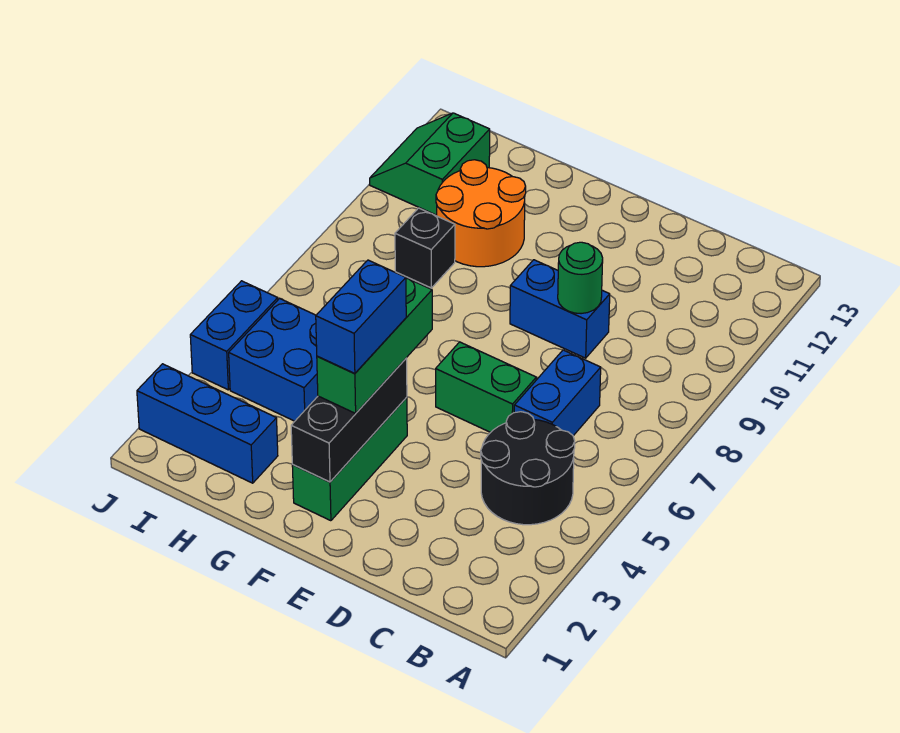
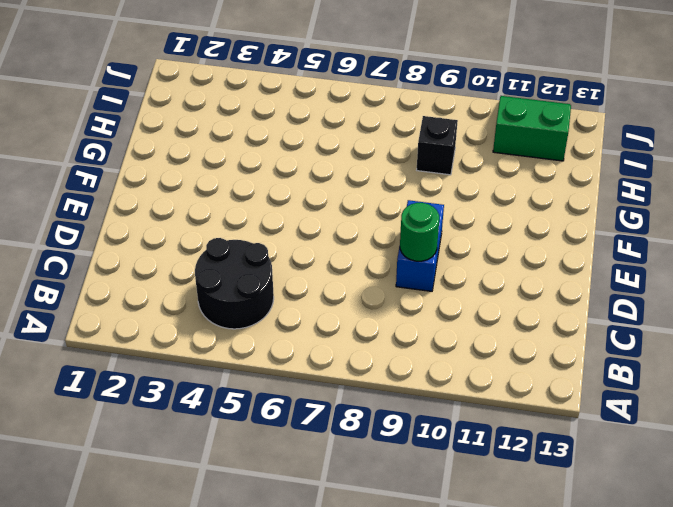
none -> blue 1x2 brick [514,350,601,436]
none -> green 1x2 brick [436,342,536,432]
none -> green 1x3 brick [292,397,407,521]

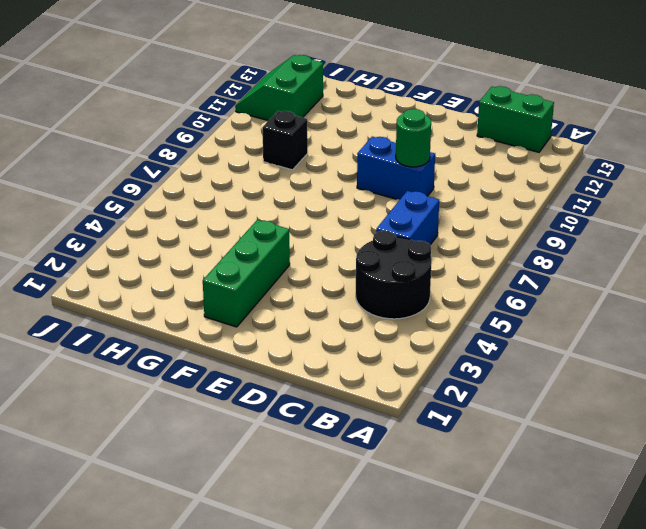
green 1x2 brick [477,86,554,152] -> green 1x2 brick moved to [436,342,536,432]
none -> orange 2x2 round brick [436,160,526,267]
none -> blue 1x3 brick [137,364,278,483]
none -> blue 2x2 brick [229,298,318,421]

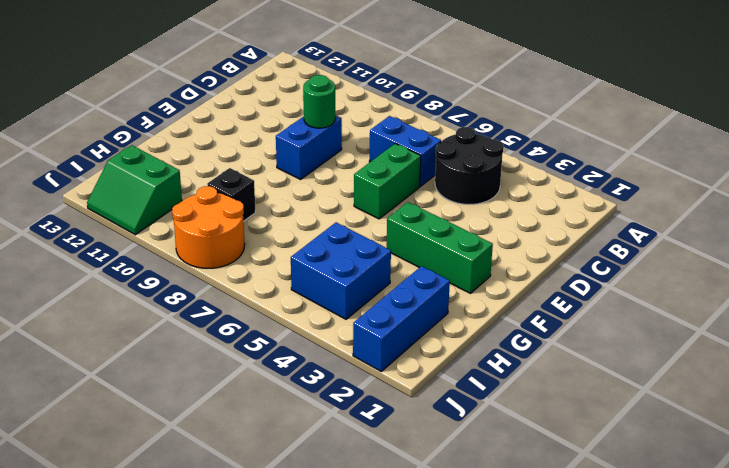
orange 2x2 round brick [172,186,245,268] -> orange 2x2 round brick moved to [436,160,526,267]
none -> blue 1x2 brick [190,281,278,390]
none -> black 1x3 brick [291,358,407,482]
none -> green 1x3 brick [317,278,432,413]

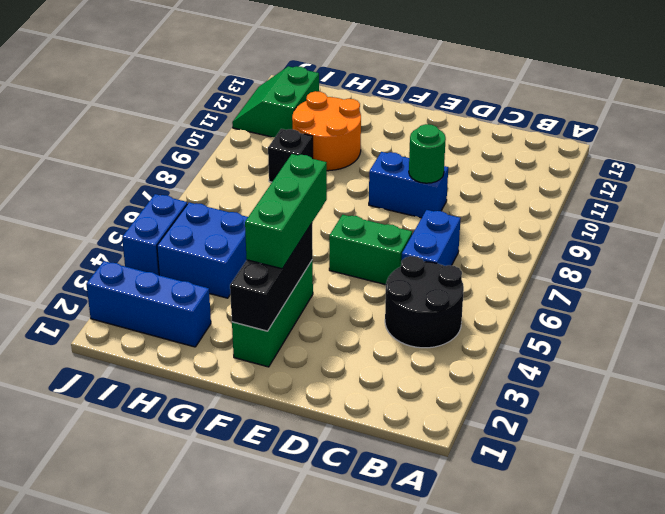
none -> blue 1x2 brick [316,260,406,373]

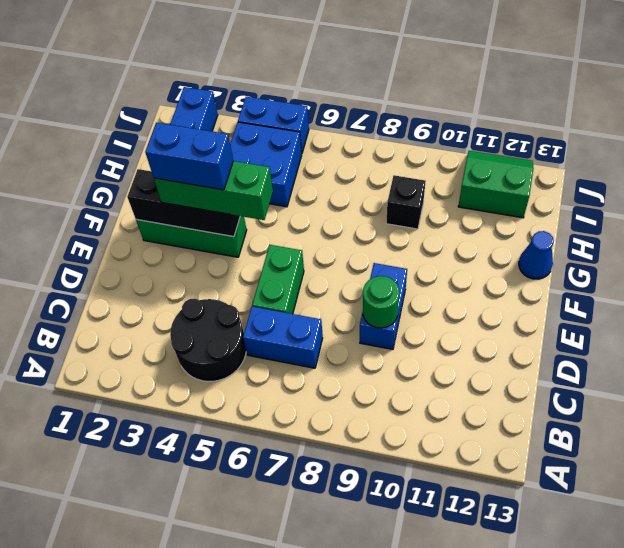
blue 1x1 cone [519,231,554,279] -> none
none -> orange 2x2 round brick [436,160,526,267]

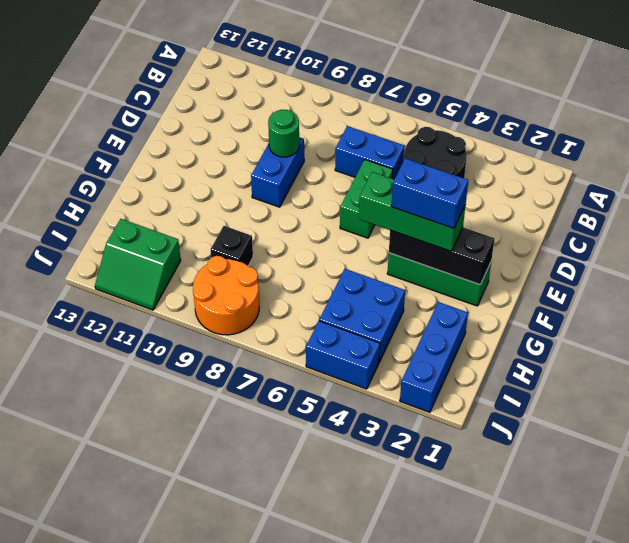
orange 2x2 round brick [193,256,259,335] -> orange 2x2 round brick moved to [436,160,526,267]

